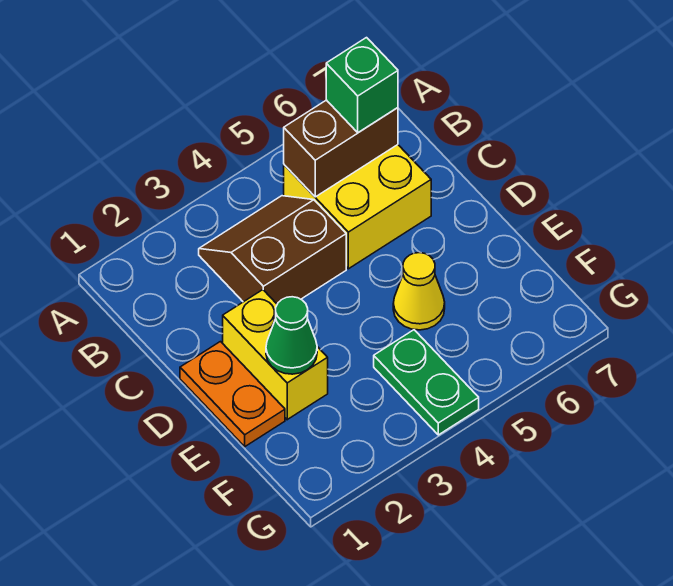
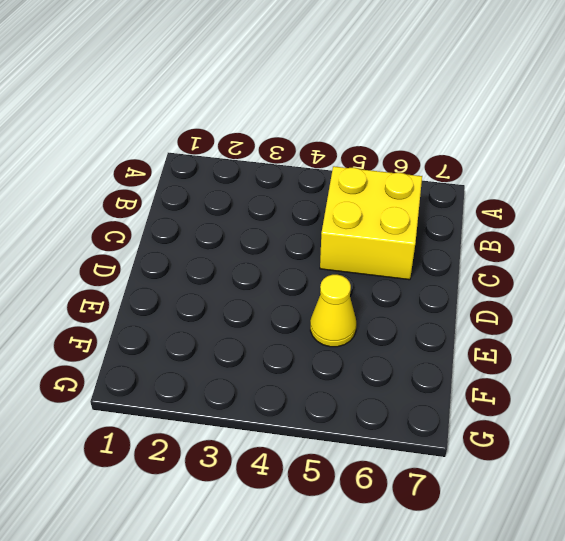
none -> brown 2x2 slope [199,196,346,304]
none -> orange 1x2 plate [180,342,285,447]

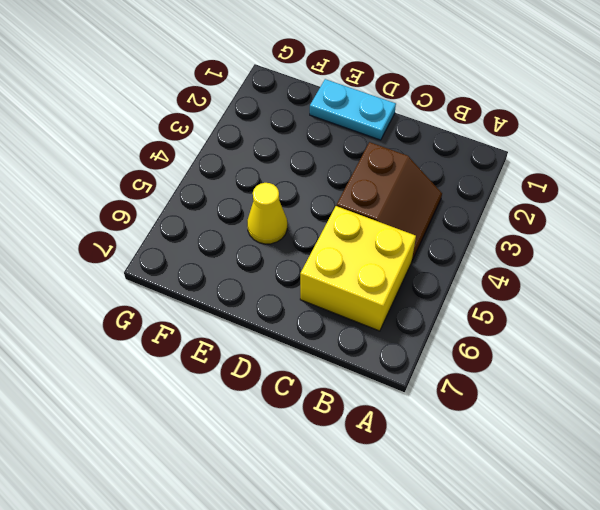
cyan 1x2 plate [310,79,396,140] -> orange 1x2 plate [180,342,285,447]
none -> yellow 1x2 brick [223,290,328,420]
none -> green 1x2 plate [374,330,479,435]

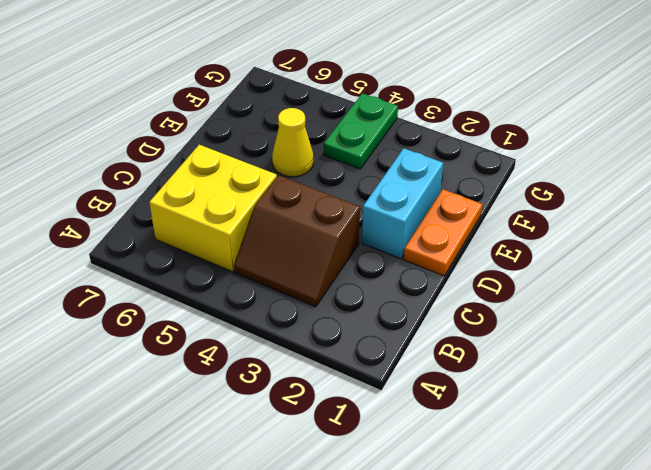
cyan 1x2 brick [362,148,443,259] -> yellow 1x2 brick [223,290,328,420]
none -> brown 1x2 brick [284,100,398,197]
none -> green 1x1 cone [266,297,317,374]

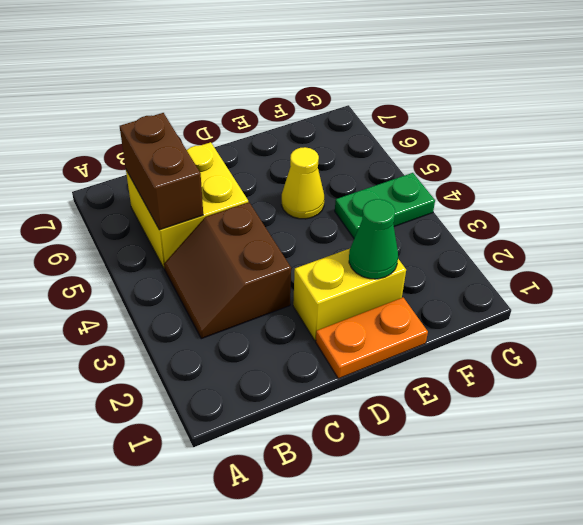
none -> green 1x1 brick [326,38,398,133]

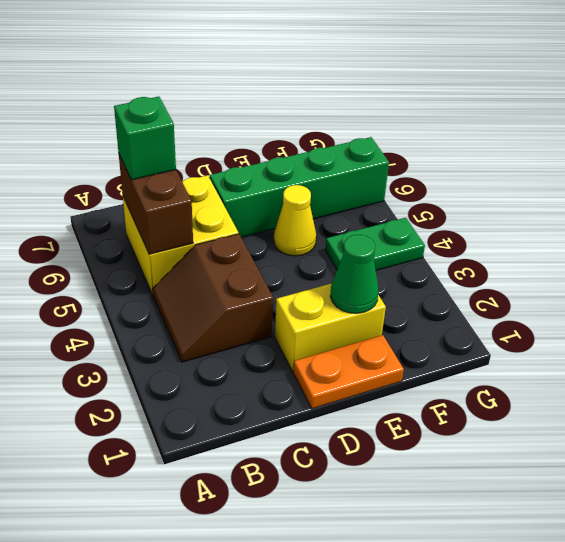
green 1x4 brick [210,137,389,237] -> none

